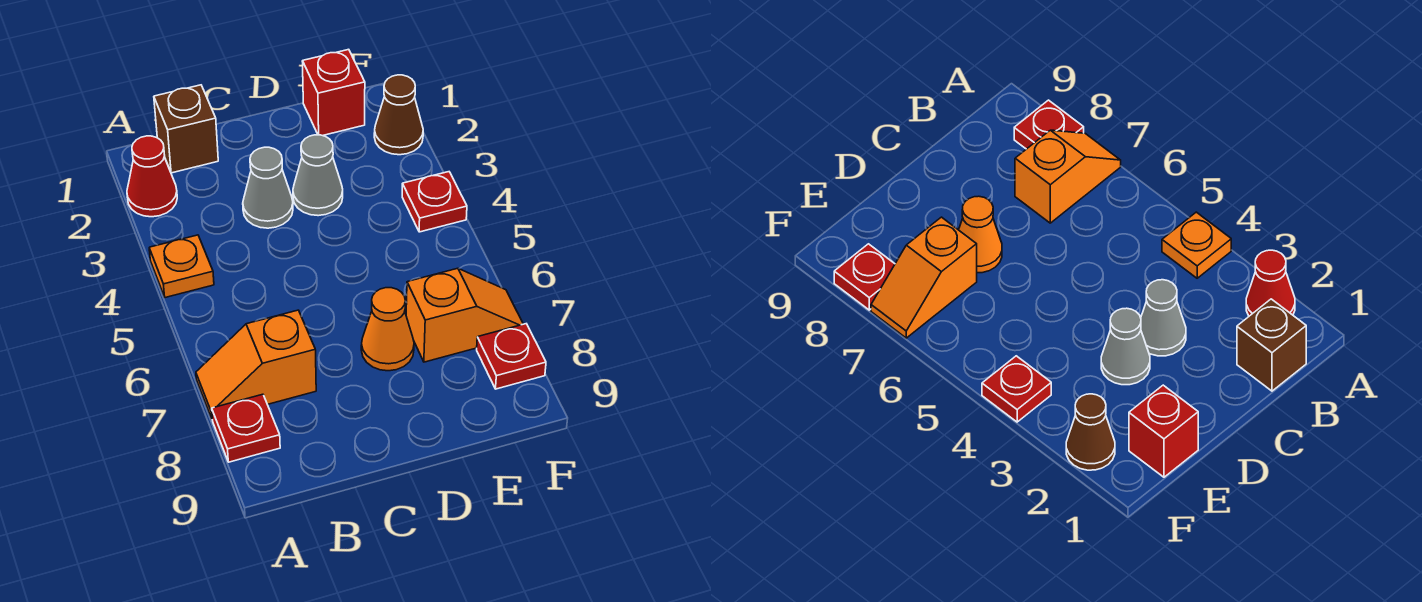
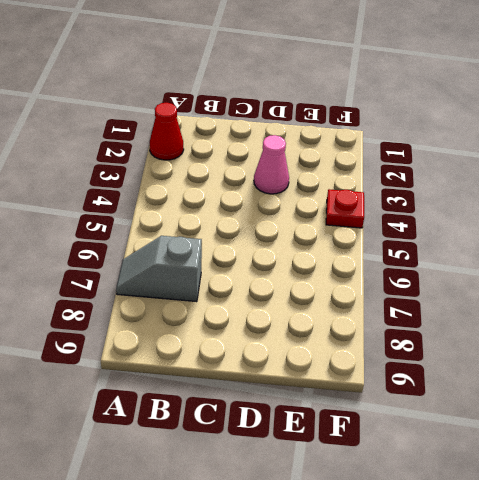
grey 1x2 slope [116,236,202,302] -> orange 1x2 slope [196,310,316,418]
pink 1x1 cone [254,135,289,194] -> grey 1x1 cone [293,135,343,216]
none -> orange 1x1 plate [149,235,214,298]
none -> red 1x1 plate [212,394,280,462]
none -> brown 1x1 brick [154,85,218,173]

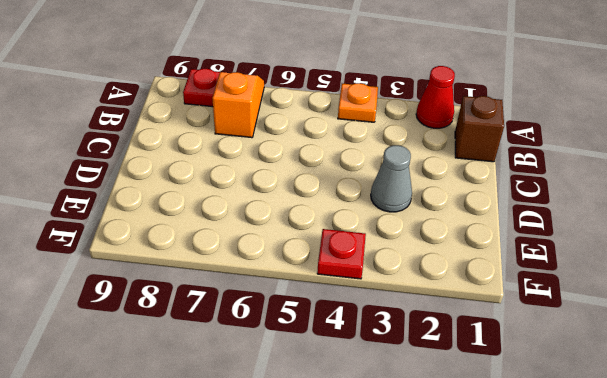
none -> grey 1x1 cone [243,147,293,228]
none -> orange 1x1 cone [361,288,414,371]
none -> red 1x1 brick [302,49,365,136]

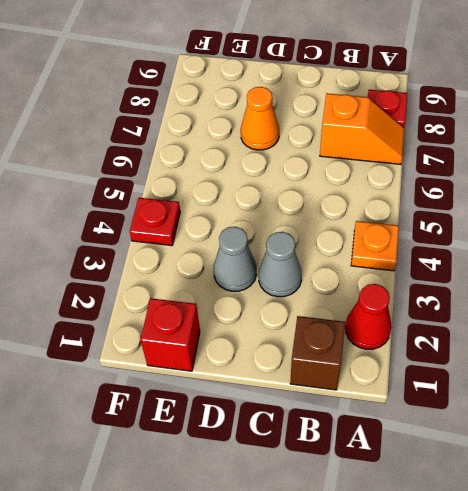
none -> orange 1x2 slope [406,268,523,362]
none -> brown 1x1 cone [374,75,423,155]
none -> red 1x1 plate [477,324,546,389]

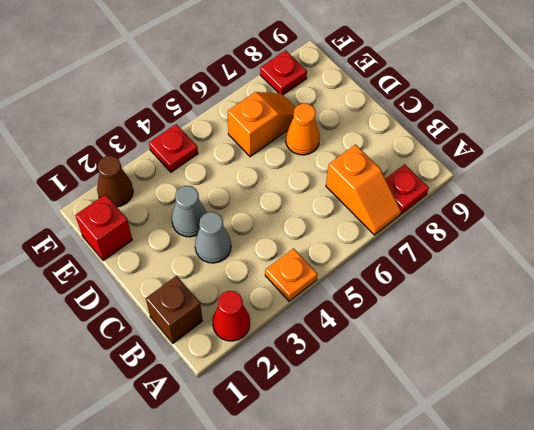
orange 1x2 slope [228,92,296,157] -> orange 1x2 slope turned to [406,268,523,362]

